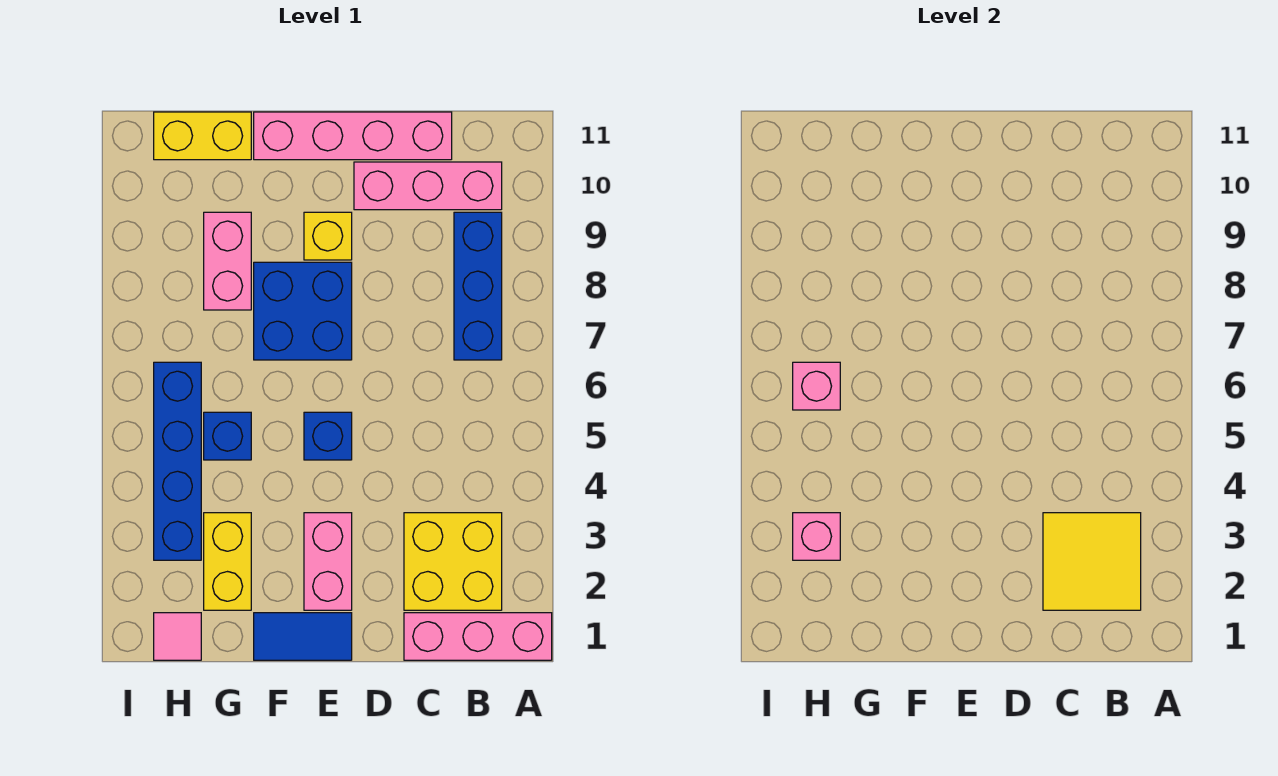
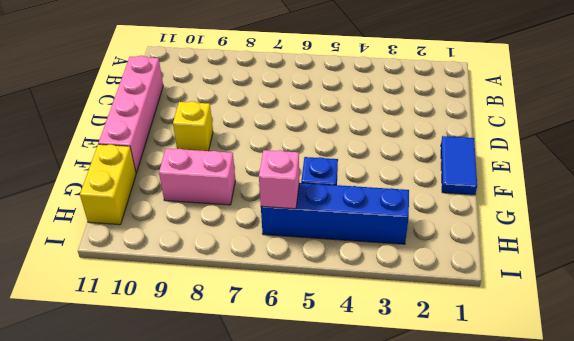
none -> pink 1x3 brick [404,613,552,660]
none -> yellow 2x2 brick [404,513,502,610]
none -> blue 1x3 brick [454,212,502,360]

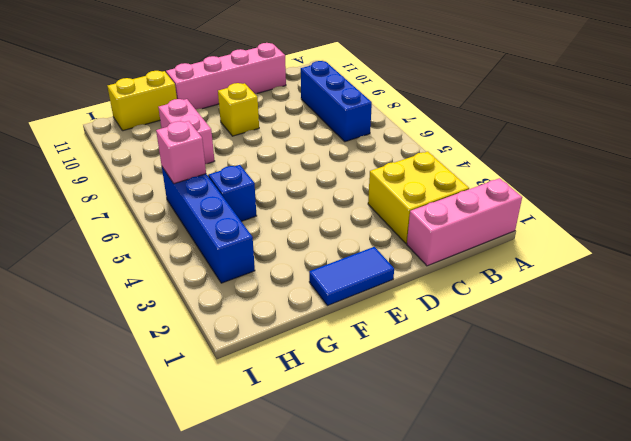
none -> pink 1x3 brick [354,162,502,210]
none -> pink 1x2 brick [304,513,352,610]
none -> blue 1x1 brick [304,412,352,460]

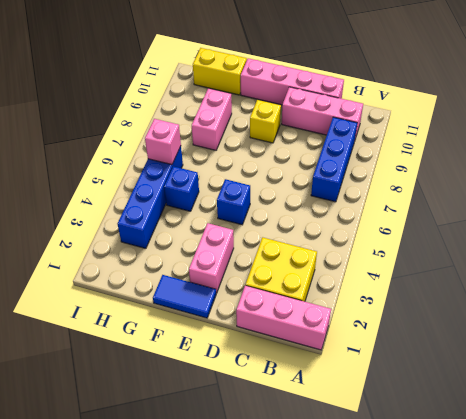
none -> blue 2x2 brick [254,262,352,360]
none -> yellow 1x2 brick [204,513,251,610]
none -> pink 1x1 tile [154,613,201,660]

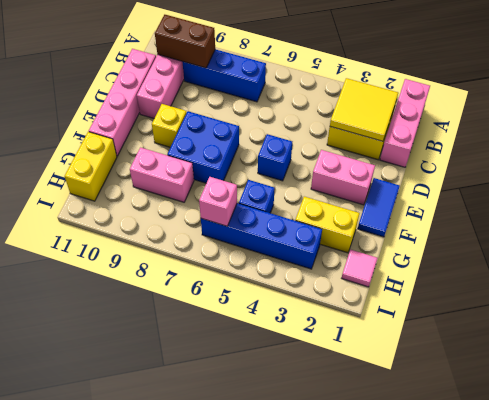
brown 1x2 brick [155,15,215,68] -> none
none -> pink 1x1 brick [793,513,840,560]

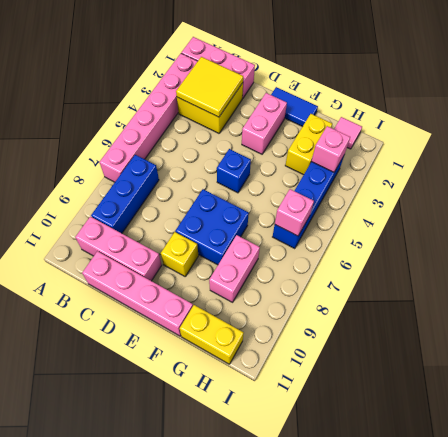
pink 1x6 brick [100,54,198,182] -> none
none -> blue 1x1 brick [204,412,251,460]

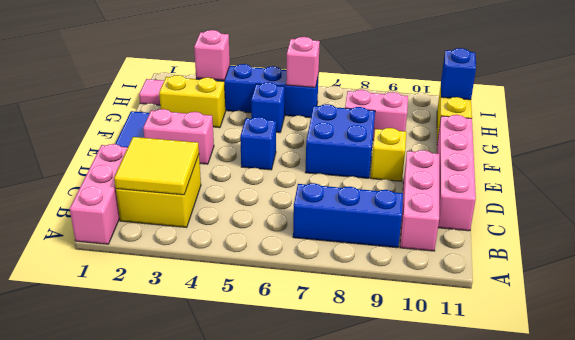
blue 1x1 brick [441,48,476,100] -> none

